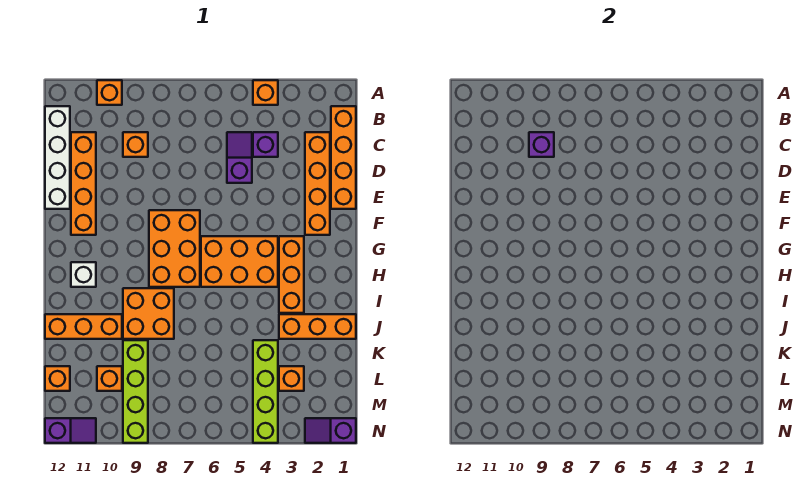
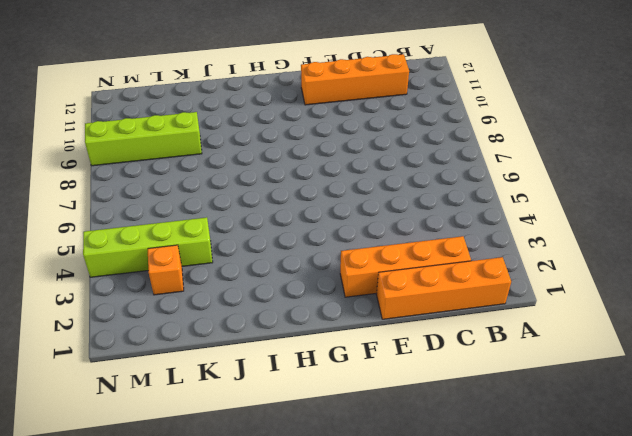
none -> orange 1x1 brick [253,80,278,105]
none -> orange 1x1 brick [97,80,122,105]
none -> white 1x4 brick [45,106,70,209]

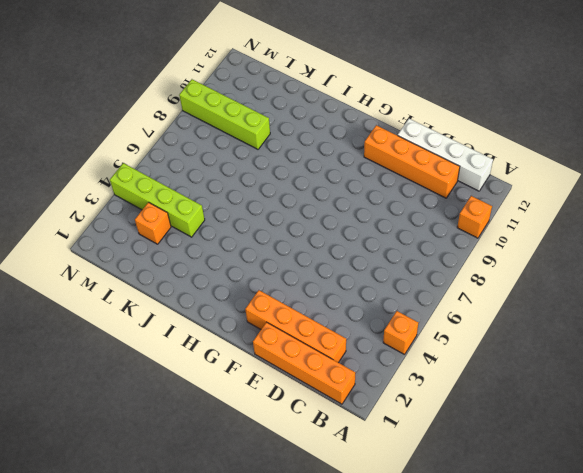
none -> purple 1x1 brick [253,132,278,157]
none -> purple 1x2 slope [227,132,252,183]
none -> orange 1x1 brick [123,132,148,157]

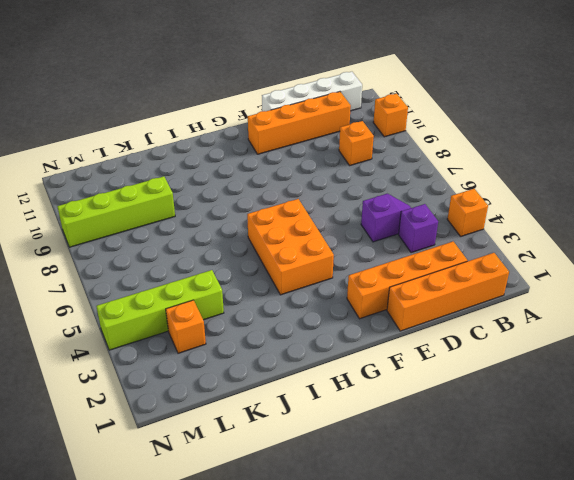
none -> orange 2x3 brick [149,210,200,287]
none -> orange 1x3 brick [279,236,304,313]
none -> white 1x1 brick [71,262,96,287]

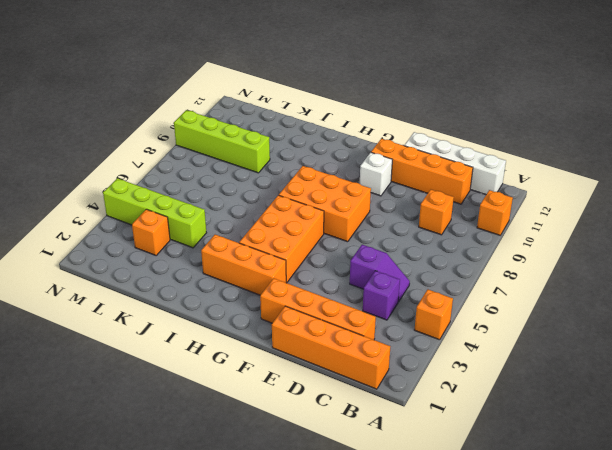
white 1x1 brick [360,153,392,196] -> white 1x1 brick moved to [71,262,96,287]
none -> orange 2x2 brick [123,288,174,339]
none -> orange 1x3 brick [279,314,356,339]
none -> orange 1x3 brick [45,314,122,339]

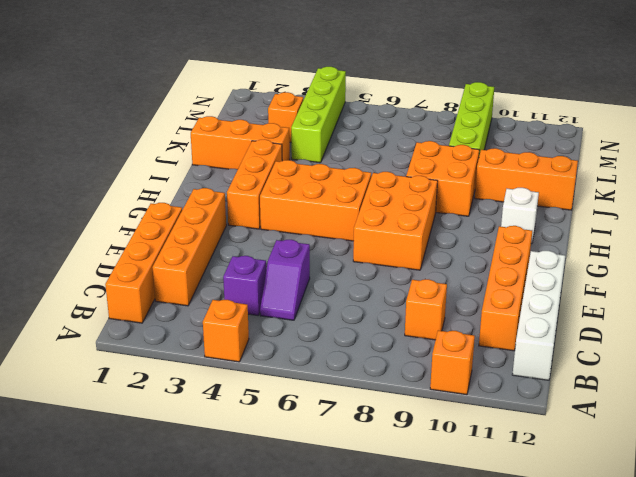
none -> orange 1x1 brick [97,366,122,391]
none -> orange 1x1 brick [45,366,70,391]
none -> purple 1x2 slope [305,418,356,443]

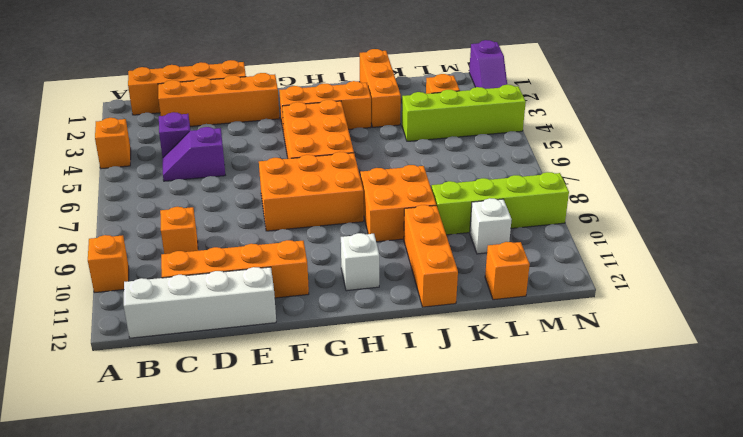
white 1x1 brick [470,198,512,254] -> orange 1x1 brick [97,366,122,391]
none -> purple 1x2 slope [45,418,96,443]
none -> purple 1x1 brick [529,132,554,157]

